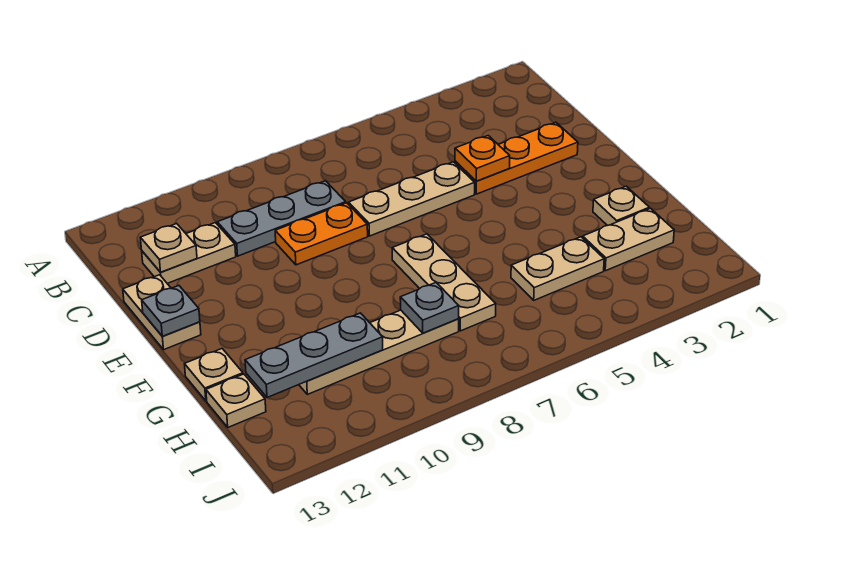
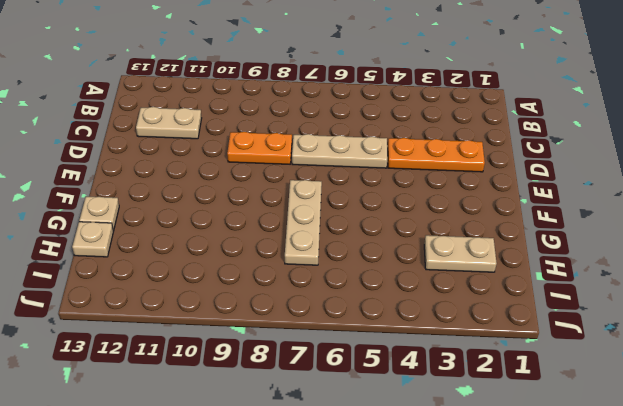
none -> grey 1x3 plate [217,181,346,256]
none -> tan 1x2 plate [123,275,201,349]
none -> tan 1x1 plate [593,186,649,226]

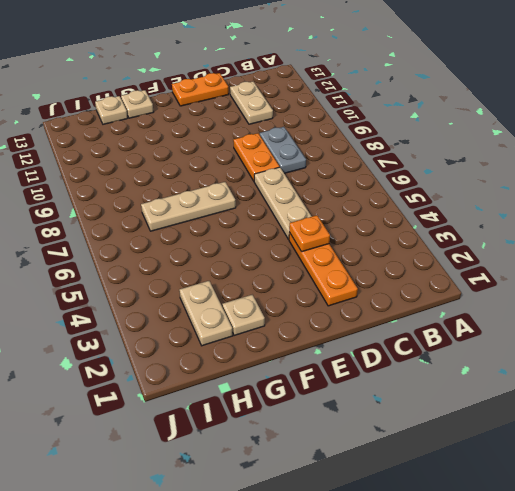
grey 1x2 plate [260,127,306,173] -> grey 1x3 plate [217,181,346,256]
orange 1x2 plate [172,73,229,106] -> tan 1x2 plate [123,275,201,349]
none -> tan 1x2 plate [511,237,604,300]
none -> tan 1x4 plate [299,310,459,394]
none -> tan 1x1 plate [140,224,197,272]

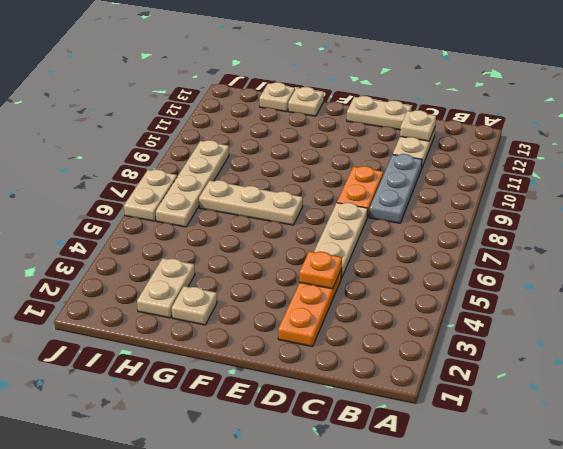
tan 1x4 plate [155,140,229,227] -> tan 1x4 plate moved to [299,310,459,394]
tan 1x2 plate [124,169,177,221] -> tan 1x2 plate moved to [511,237,604,300]
none -> grey 1x1 plate [142,286,200,336]
none -> grey 1x1 plate [400,283,459,333]
none -> grey 1x3 plate [245,313,383,397]

